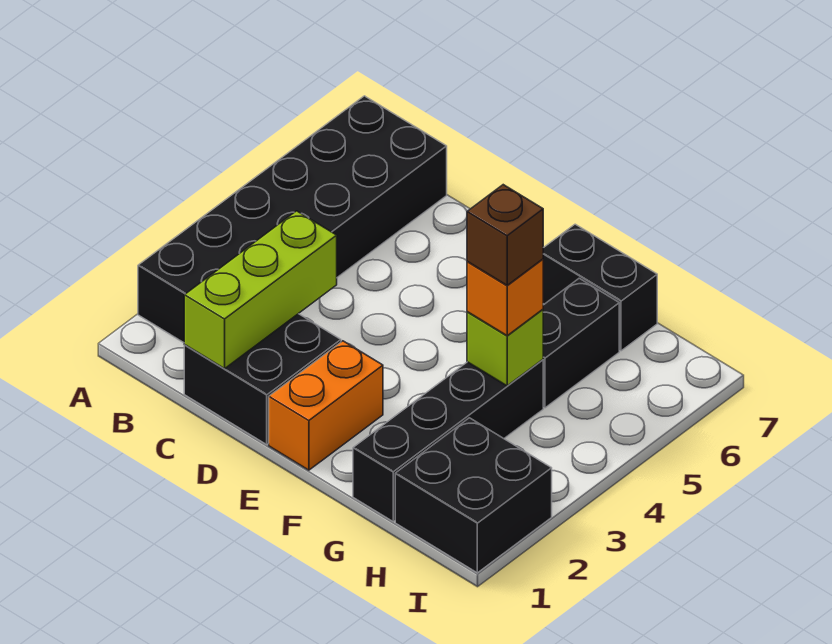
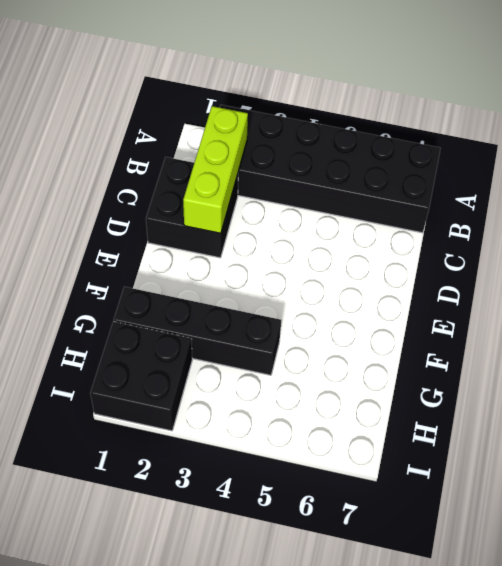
lime 1x3 brick [183,106,248,233] -> lime 1x3 brick turned to [184,211,337,369]
none -> orange 1x2 brick [269,341,383,470]
none -> black 1x2 brick [543,224,657,351]

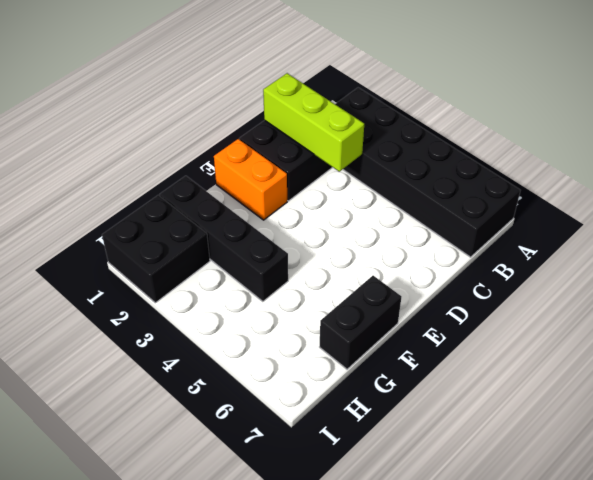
none -> black 1x2 brick [543,278,619,408]
none -> lime 1x1 brick [467,309,543,386]

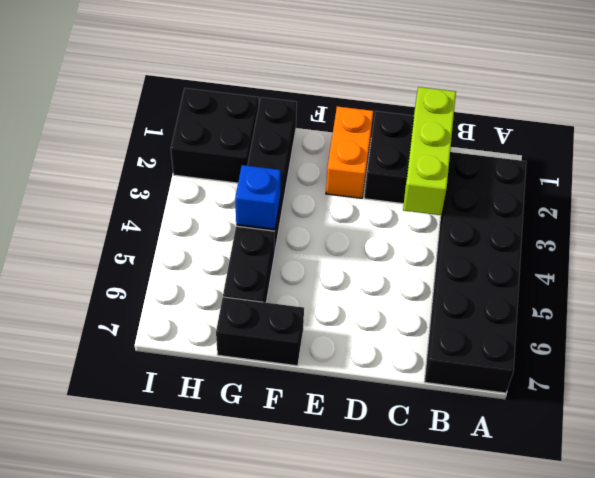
blue 1x1 brick [235,165,281,229] -> lime 1x1 brick [467,309,543,386]
none -> orange 1x1 brick [467,259,543,336]
none -> brown 1x1 brick [467,185,543,285]

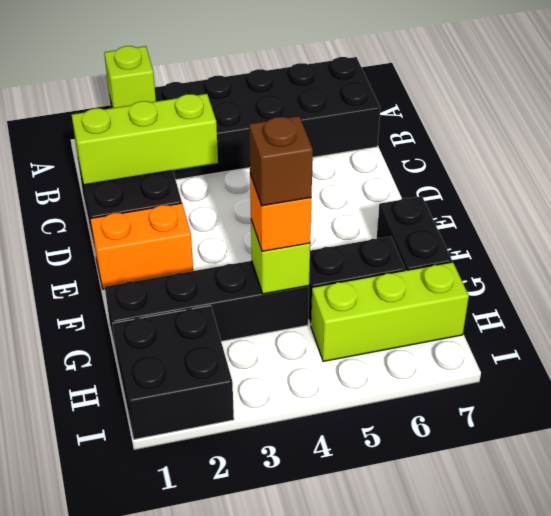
lime 1x1 brick [104,46,156,108] -> none
lime 1x3 brick [311,262,469,361] -> none

